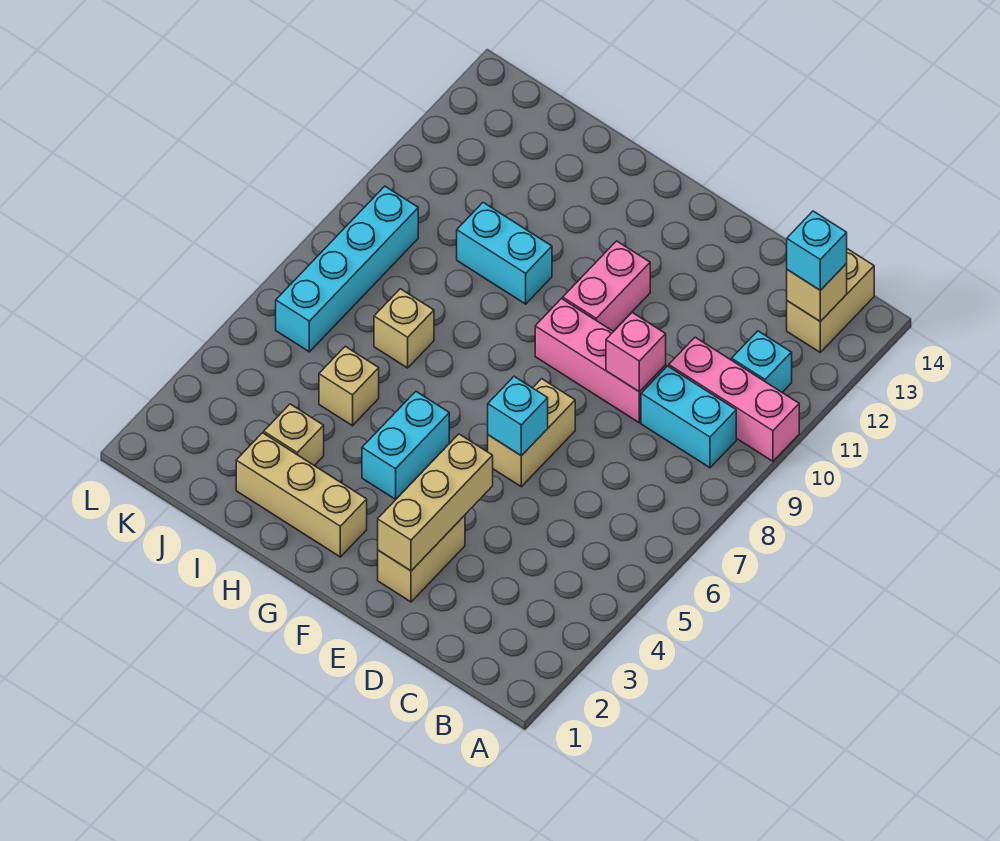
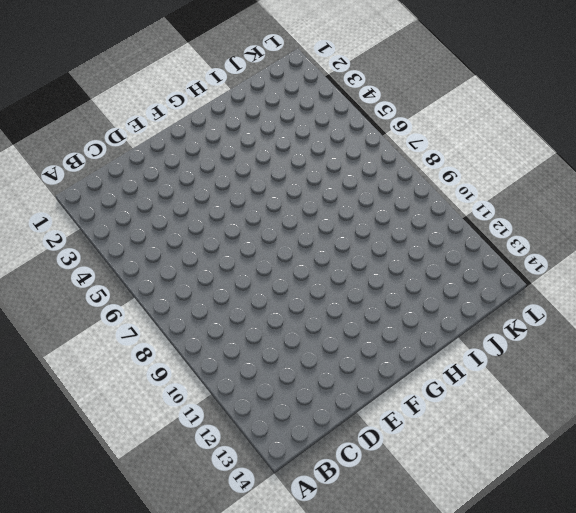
none -> pink 1x3 brick [669,337,799,461]
none -> cyan 1x2 brick [641,366,736,468]
none -> cyan 1x1 brick [732,331,792,392]

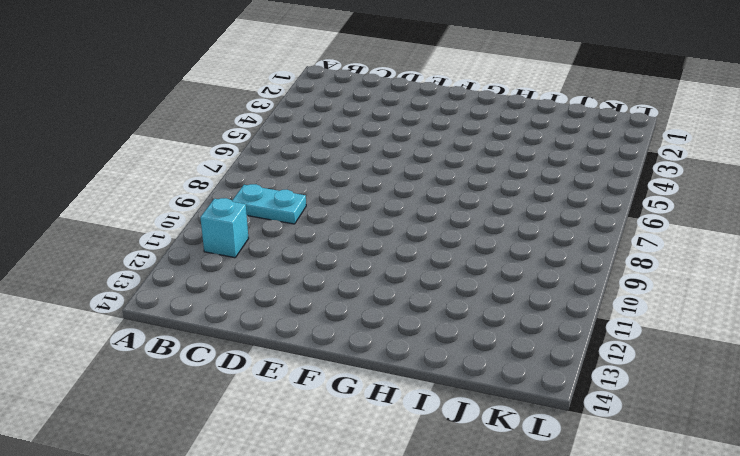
cyan 1x2 plate [232,184,306,224] -> cyan 1x2 brick [641,366,736,468]
none -> pink 1x3 brick [669,337,799,461]
none -> tan 1x2 brick [787,249,874,352]
none -> pink 1x3 brick [535,299,666,423]

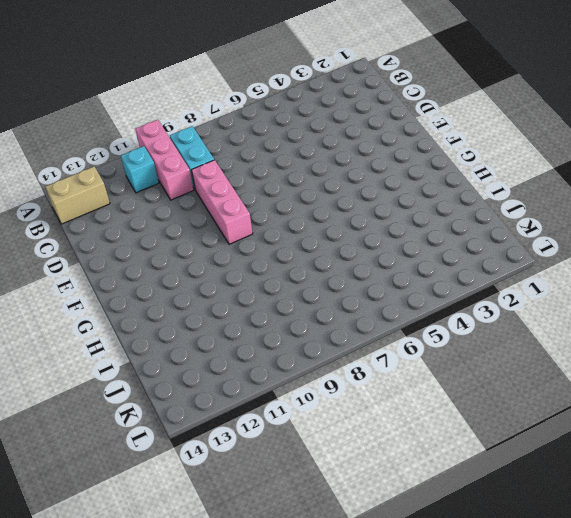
none -> tan 1x2 brick [378,515,465,602]
none -> tan 1x2 brick [488,379,575,487]
none -> pink 1x2 brick [563,241,650,331]

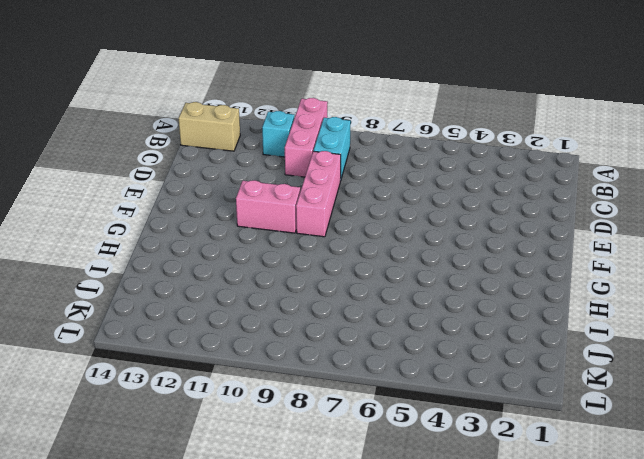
none -> tan 1x2 brick [378,515,465,602]
none -> tan 1x2 brick [488,379,575,487]
none -> tan 1x3 brick [236,433,367,557]

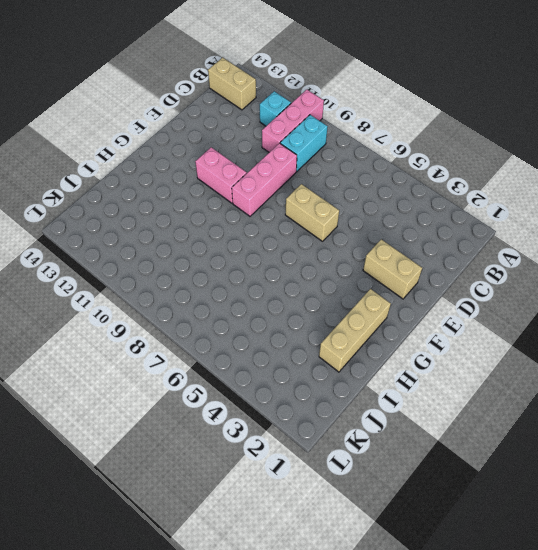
none -> cyan 1x2 brick [362,392,449,499]
none -> cyan 1x2 brick [457,203,552,304]
none -> tan 1x1 brick [264,404,324,466]

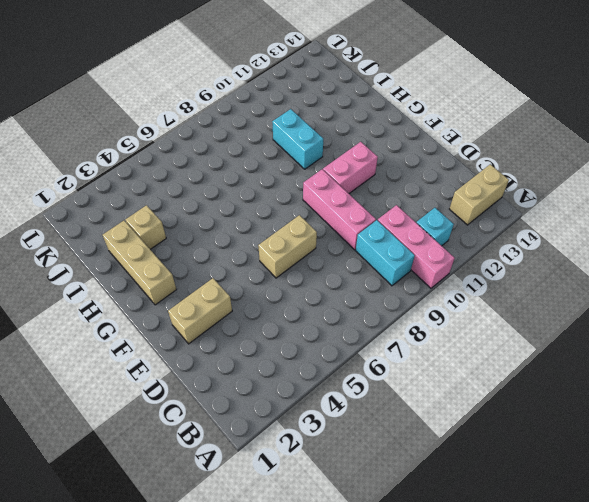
none -> cyan 1x2 brick [362,392,449,499]
none -> tan 1x1 brick [319,346,379,426]
none -> tan 1x1 brick [374,289,434,368]

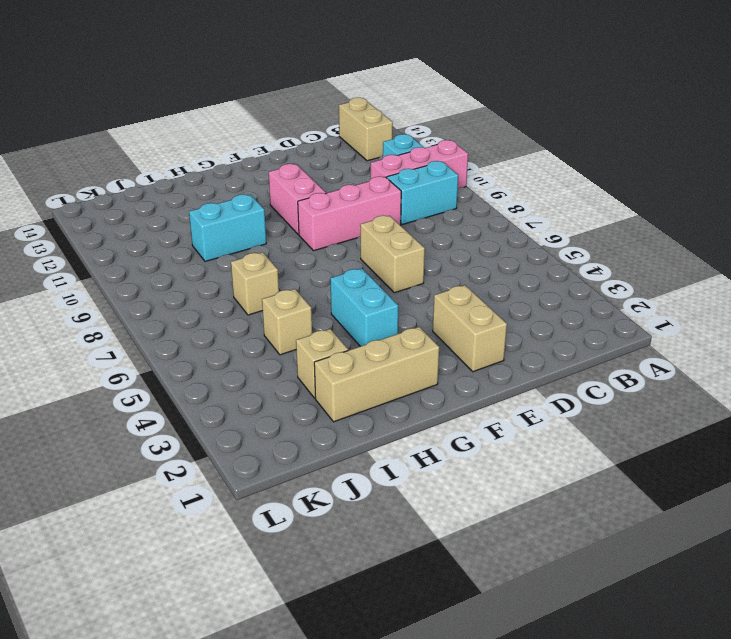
none -> cyan 1x4 brick [276,186,418,352]
none -> tan 1x1 brick [787,264,847,322]
none -> pink 1x1 brick [606,313,666,392]

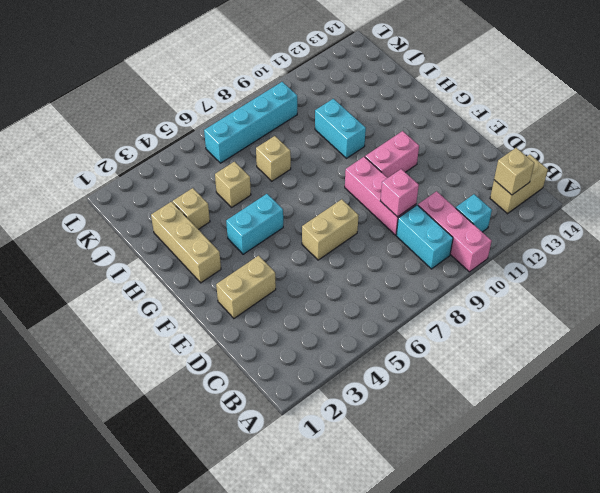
none -> tan 1x3 brick [378,434,493,571]
none -> cyan 1x1 brick [488,376,548,456]
none -> cyan 1x1 brick [787,211,847,290]

